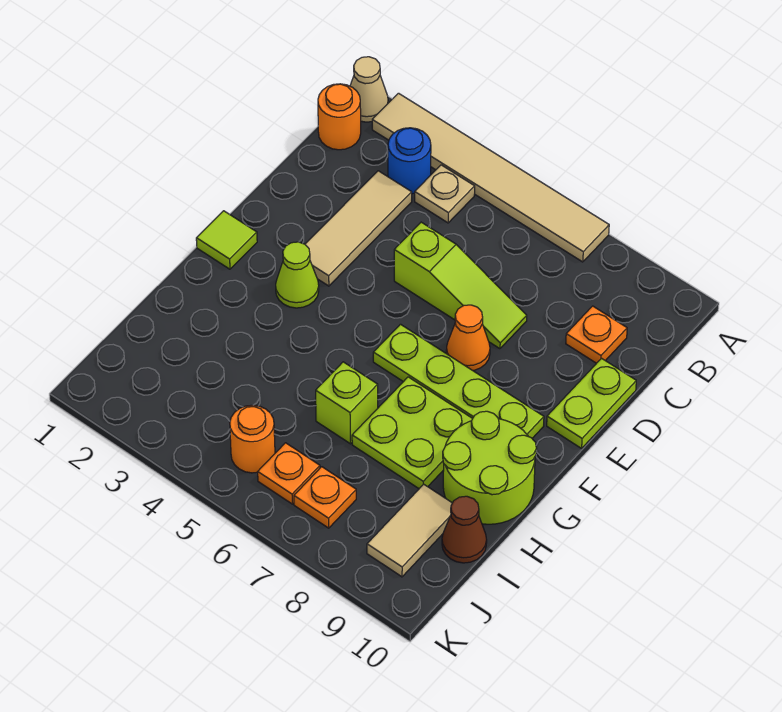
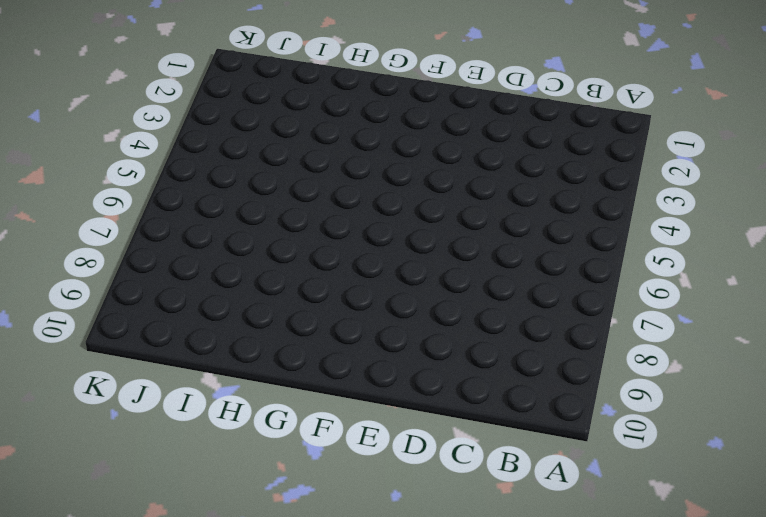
none -> tan 1x1 cone [350,57,388,122]
none -> tan 1x6 tile [372,93,609,262]
none -> orange 1x1 round brick [318,84,361,150]

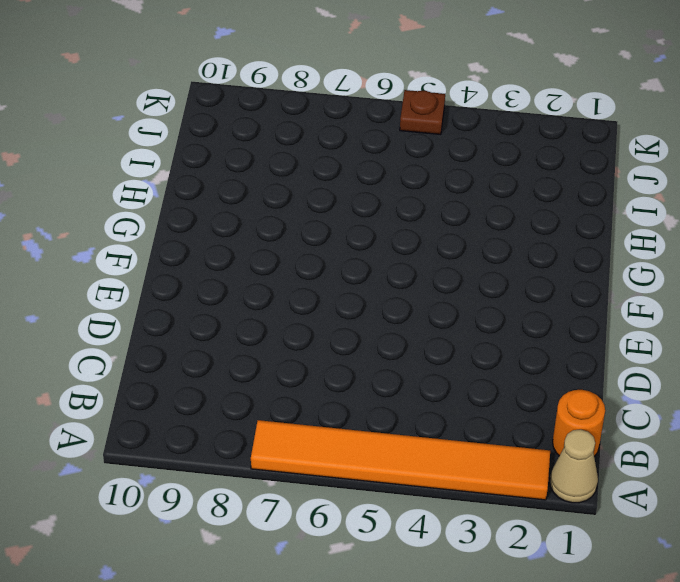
orange 1x6 tile [251,420,550,500] -> tan 1x6 tile [372,93,609,262]
brown 1x1 plate [400,90,445,135] -> none
none -> blue 1x1 round brick [388,128,431,194]
none -> tan 1x1 plate [415,165,475,223]
none -> tan 1x3 tile [305,171,412,286]

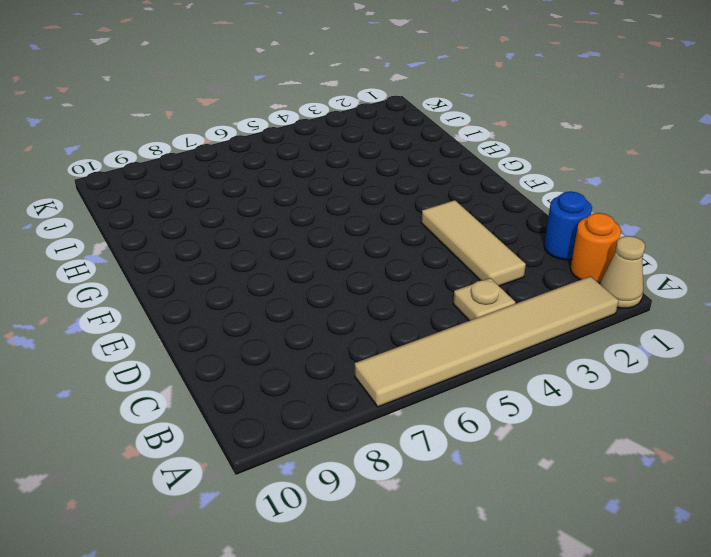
blue 1x1 round brick [544,191,592,260] -> blue 1x1 round brick moved to [388,128,431,194]
none -> orange 1x1 plate [566,306,627,363]
none -> lime 1x3 slope [394,222,527,349]
none -> lime 1x2 plate [547,358,636,448]

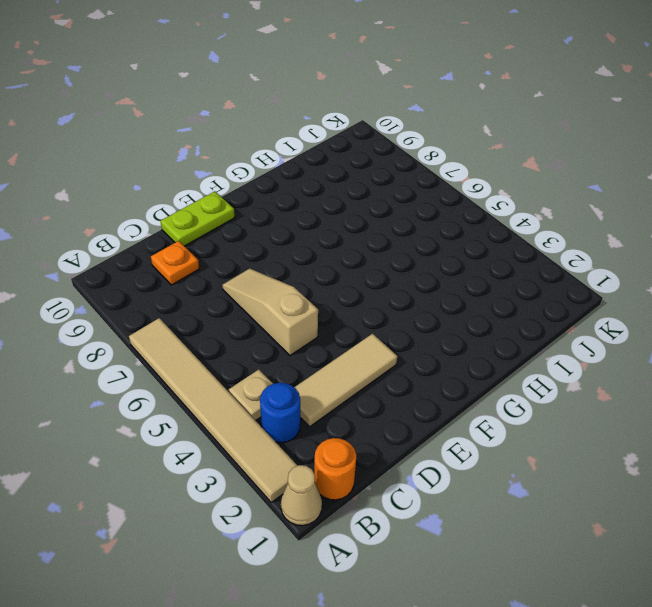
tan 1x3 slope [222,268,318,355] -> lime 1x3 slope [394,222,527,349]
none -> orange 1x1 cone [446,305,490,370]
none -> lime 1x1 tile [196,211,257,269]
none -> lime 1x1 cone [276,242,319,308]

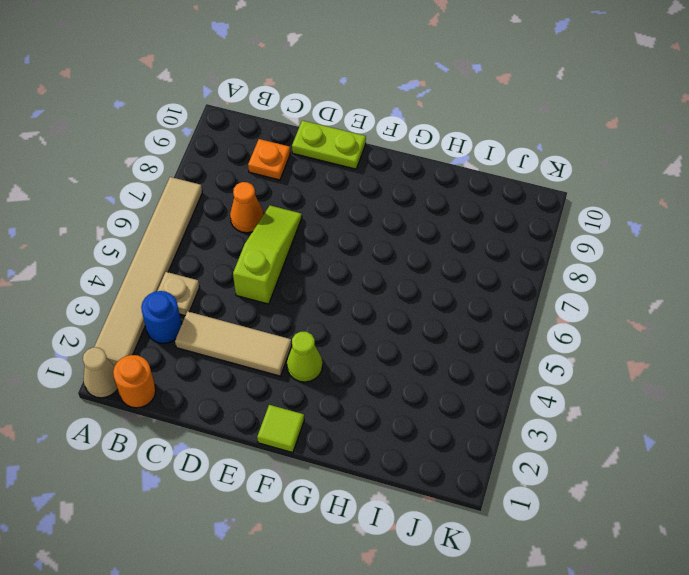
orange 1x1 cone [230,182,264,233] -> orange 1x1 cone moved to [446,305,490,370]
none -> lime 1x4 plate [373,324,544,438]
none -> lime 2x2 plate [352,377,473,489]
none -> lime 2x2 round brick [443,411,536,524]

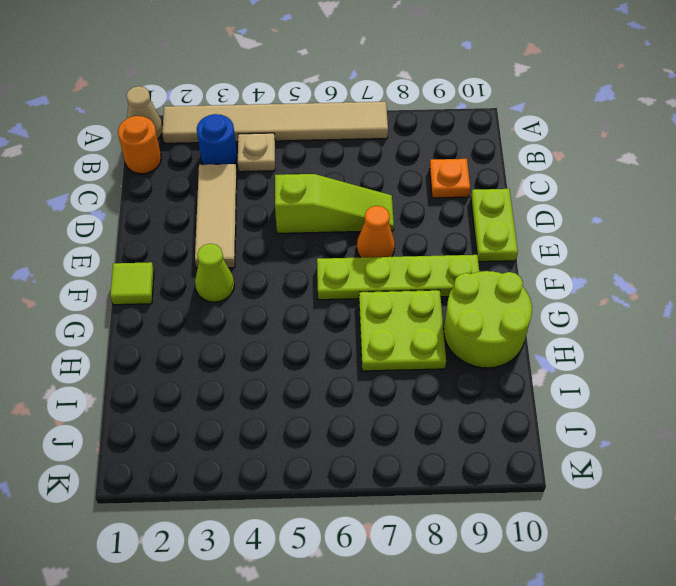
none -> lime 1x1 brick [316,362,378,444]
none -> tan 1x2 tile [367,484,452,577]
none -> brown 1x1 cone [442,496,487,563]

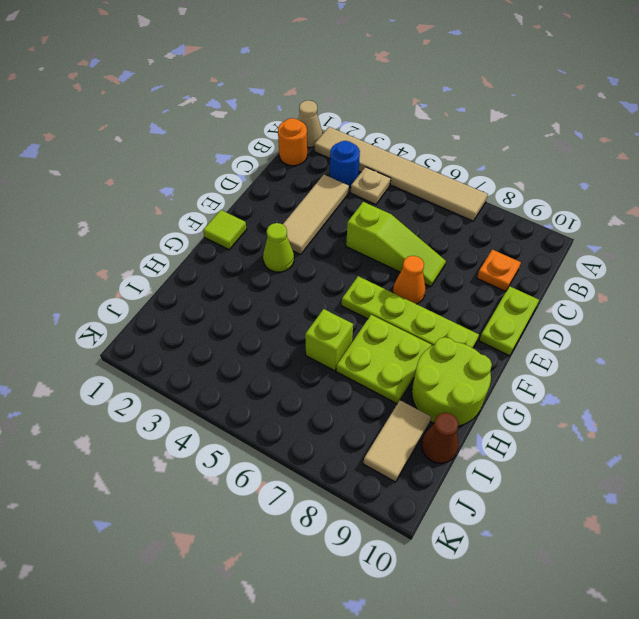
none -> orange 1x1 round brick [230,405,275,473]
none -> orange 1x1 plate [258,443,320,504]
none -> orange 1x1 plate [294,467,356,528]

